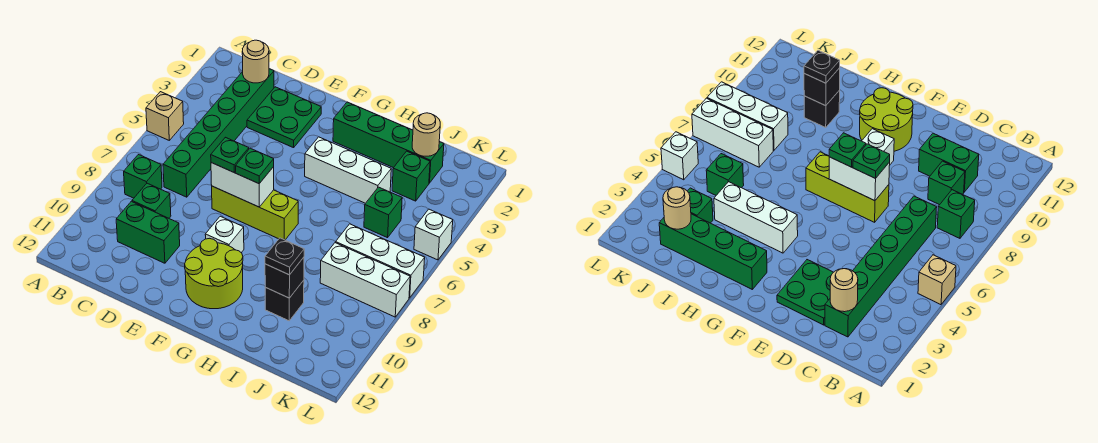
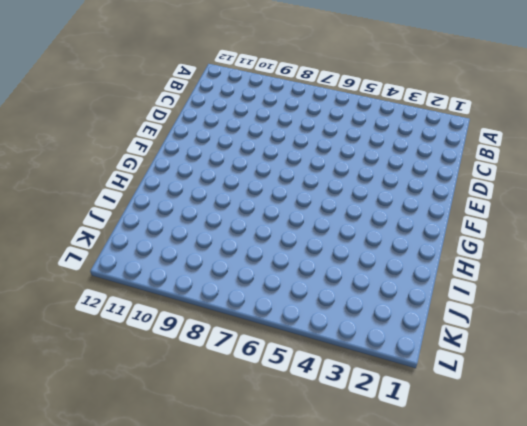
none -> tan 1x1 brick [146,92,184,140]
none -> green 1x1 brick [124,155,162,198]
none -> green 1x6 brick [163,69,274,197]

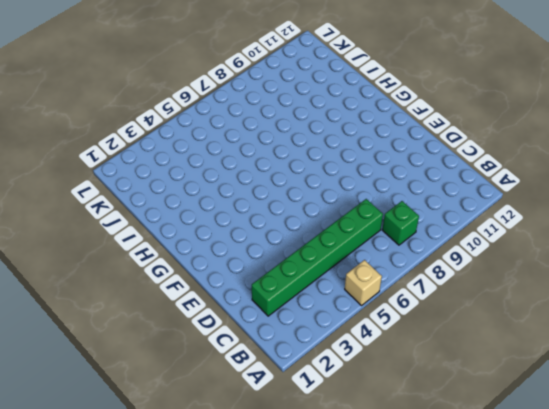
none -> green 1x1 brick [132,183,171,218]
none -> green 1x2 brick [116,201,180,263]
none -> green 2x2 plate [247,87,321,148]

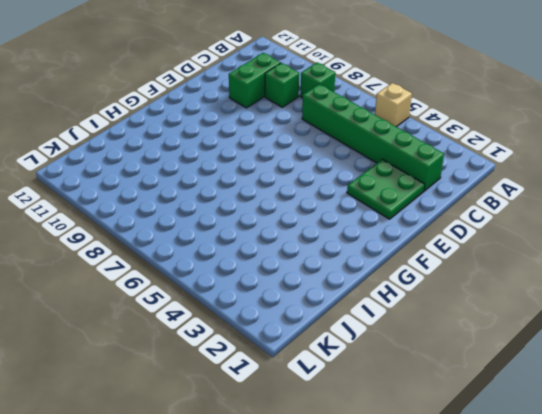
none -> lime 1x3 brick [212,186,298,240]
none -> white 1x1 brick [205,216,244,253]
none -> lime 2x2 round brick [185,238,243,309]

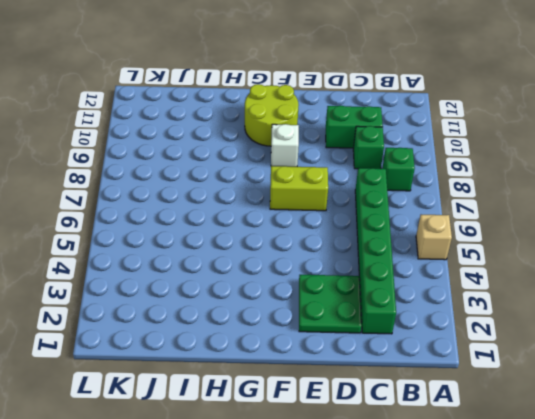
lime 1x2 brick [270,166,328,211] -> lime 1x3 brick [212,186,298,240]
none -> green 1x4 brick [333,102,444,183]
none -> white 1x3 brick [305,137,391,203]
none -> black 1x1 brick [265,280,304,321]

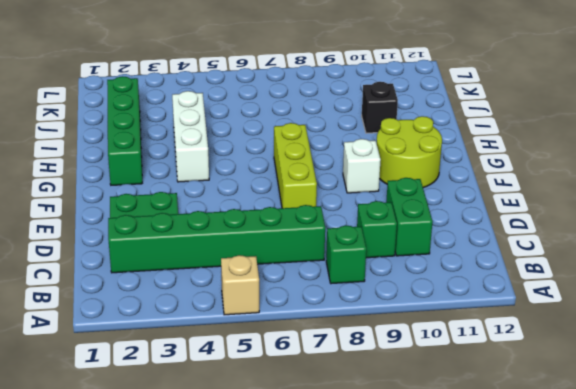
none -> green 1x1 brick [392,151,430,201]
none -> green 1x1 brick [364,187,402,238]
none -> white 1x3 brick [336,224,425,298]

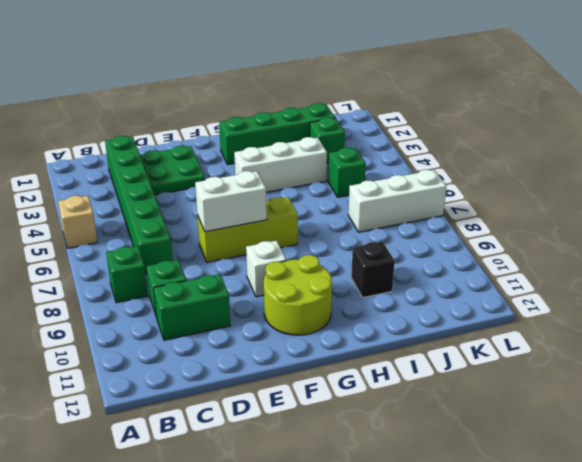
none -> white 1x3 brick [320,243,410,317]
none -> white 1x1 brick [414,209,453,260]
none -> tan 1x1 round brick [242,40,269,83]

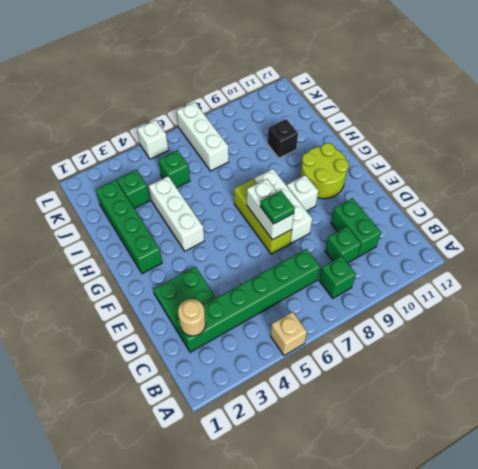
white 1x3 brick [254,169,312,243] -> white 1x3 brick moved to [320,243,410,317]
none -> black 1x1 brick [265,257,304,298]
none -> tan 1x1 round brick [412,113,440,156]
none -> green 1x1 plate [236,148,274,184]

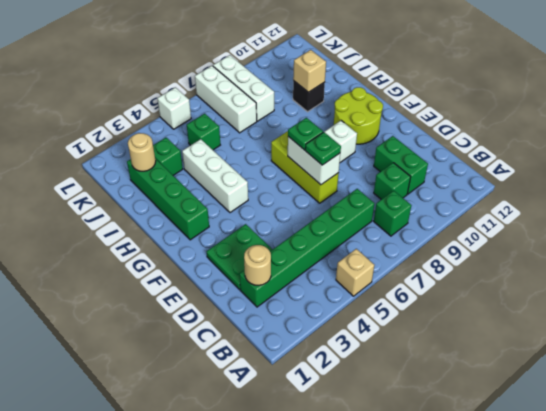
tan 1x1 brick [293,50,326,92] -> black 1x1 brick [265,257,304,298]
none -> black 1x1 plate [265,238,304,275]

